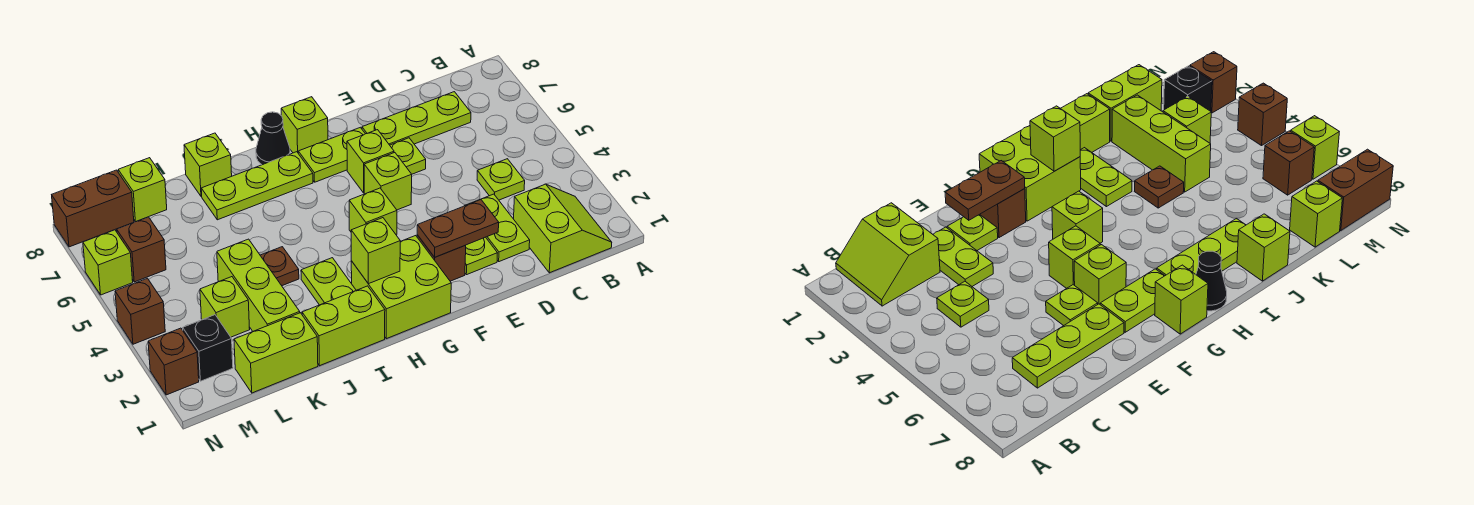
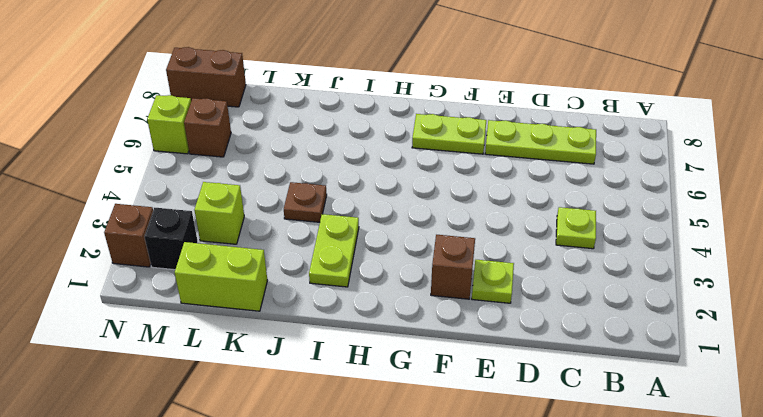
none -> lime 2x2 slope [514,184,612,273]
none -> lime 1x2 plate [465,194,530,262]
none -> lime 1x1 plate [390,138,426,174]
none -> lime 1x1 brick [364,153,412,210]

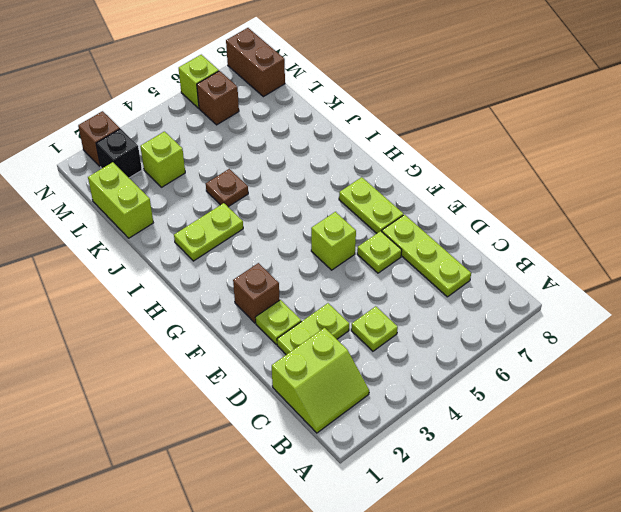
none -> lime 1x1 brick [347,130,394,193]
none -> lime 2x2 brick [351,236,451,339]
none -> lime 1x1 brick [349,188,397,235]
none -> lime 1x1 brick [281,97,328,153]

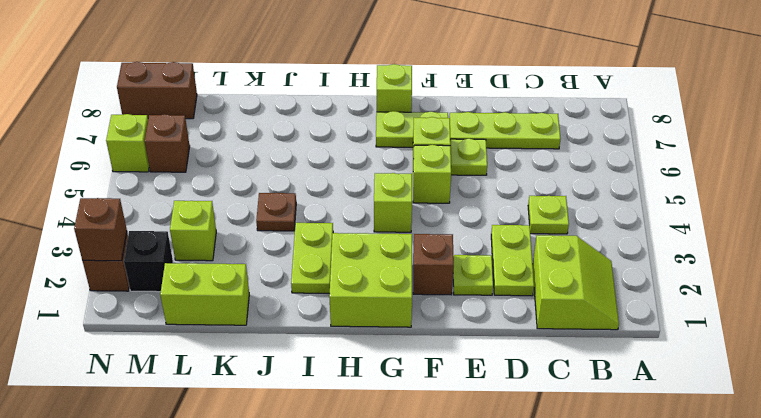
brown 1x1 brick [74,198,127,261] -> brown 1x1 brick moved to [115,278,165,344]
none -> lime 1x3 plate [201,152,313,220]
none -> black 1x1 cone [256,112,290,165]
none -> lime 1x2 brick [302,286,385,366]
none -> lime 1x1 brick [184,133,232,196]

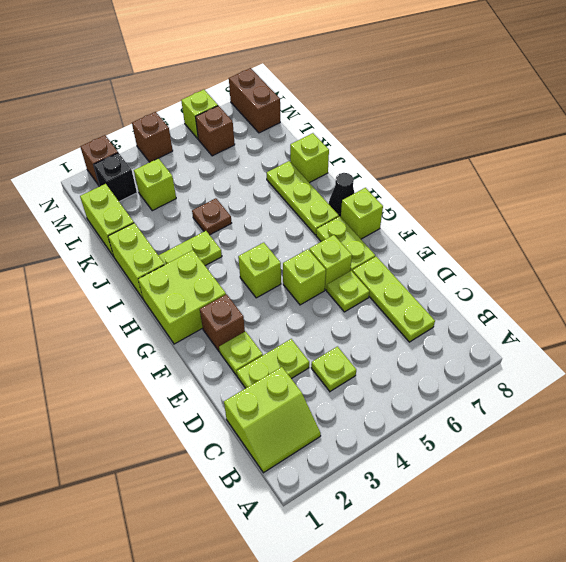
none -> lime 1x3 brick [217,239,300,331]
none -> lime 1x1 brick [118,158,167,222]
none -> brown 1x2 plate [417,200,499,257]
none -> lime 1x1 brick [351,218,400,284]

